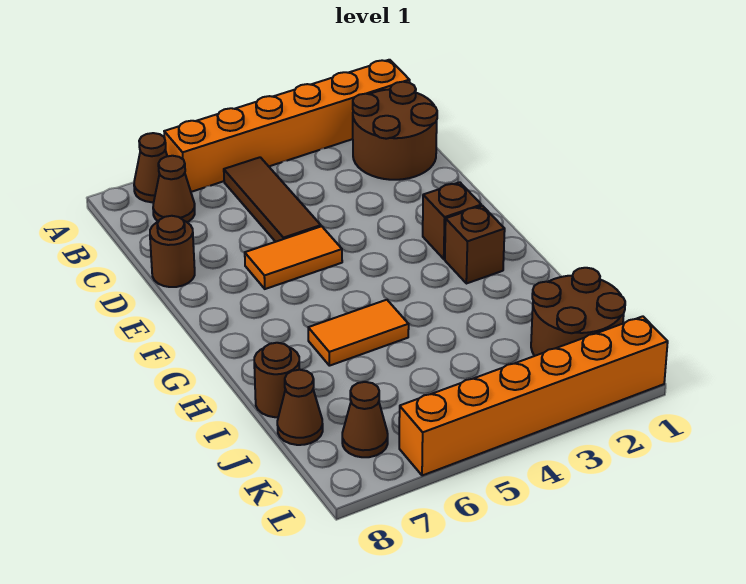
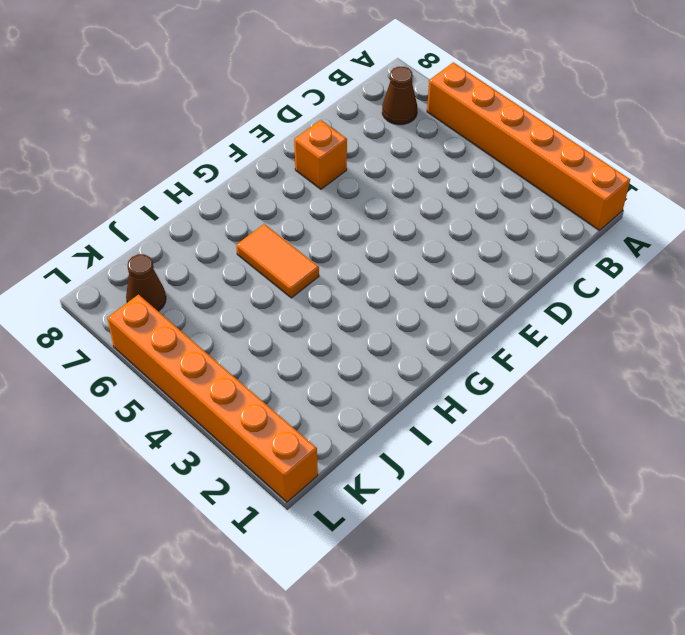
orange 1x1 brick [294,120,347,189] -> none
none -> brown 1x1 cone [134,133,167,202]
none -> brown 2x2 round brick [353,82,437,180]
none -> brown 1x3 tile [224,157,321,242]

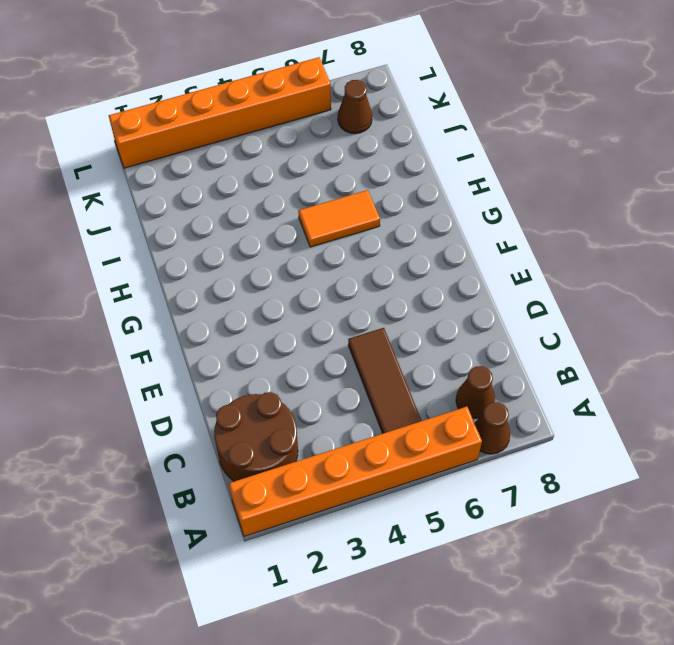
none -> brown 1x1 round brick [150,216,195,287]
none -> orange 1x2 tile [245,226,342,289]
none -> brown 1x1 brick [423,182,481,259]

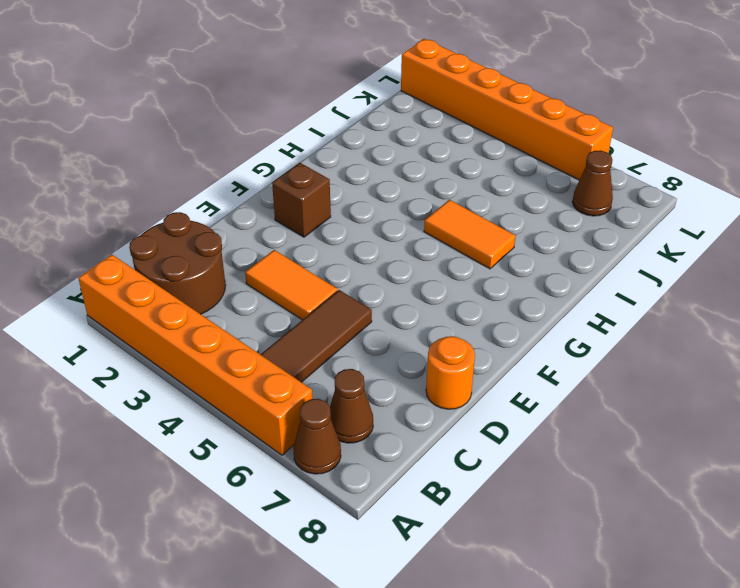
orange 1x2 tile [245,250,338,320] -> orange 1x2 tile moved to [245,226,342,289]
orange 1x1 round brick [426,336,475,409] -> brown 1x1 round brick [150,216,195,287]
none -> brown 1x1 brick [445,206,505,284]
none -> brown 1x1 round brick [254,343,299,417]
none -> brown 2x2 round brick [531,268,625,356]

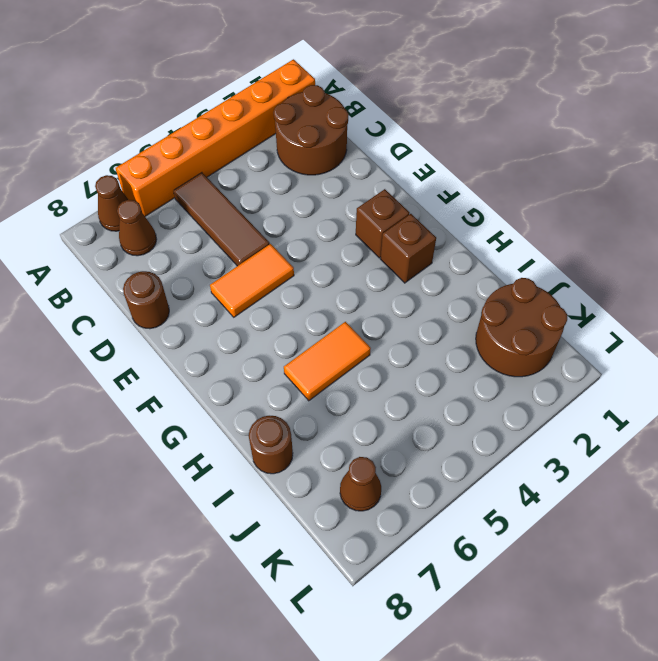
none -> brown 1x1 cone [277,370,323,445]
none -> orange 1x6 brick [399,316,668,476]

